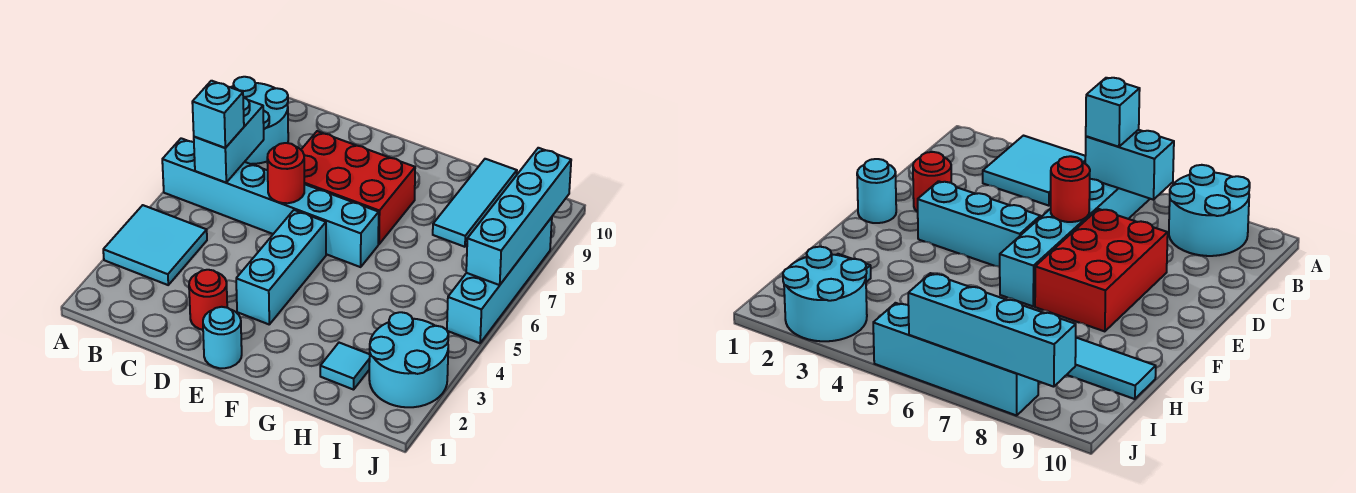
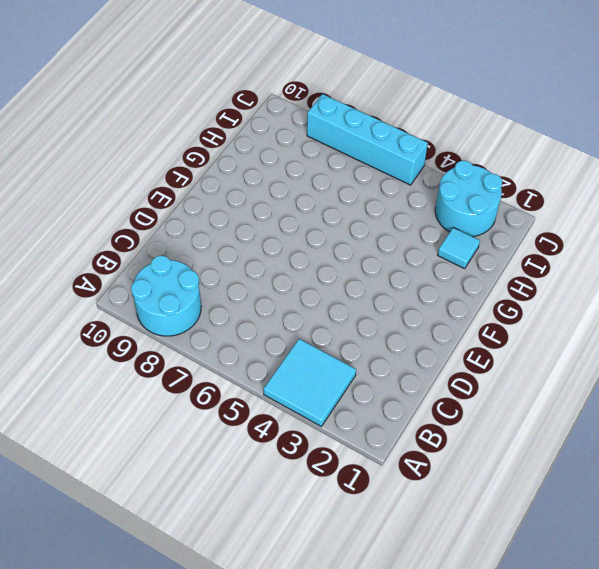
none -> cyan 1x6 brick [162,138,379,267]
none -> red 1x1 round brick [189,270,227,330]
none -> red 2x3 brick [301,131,415,244]

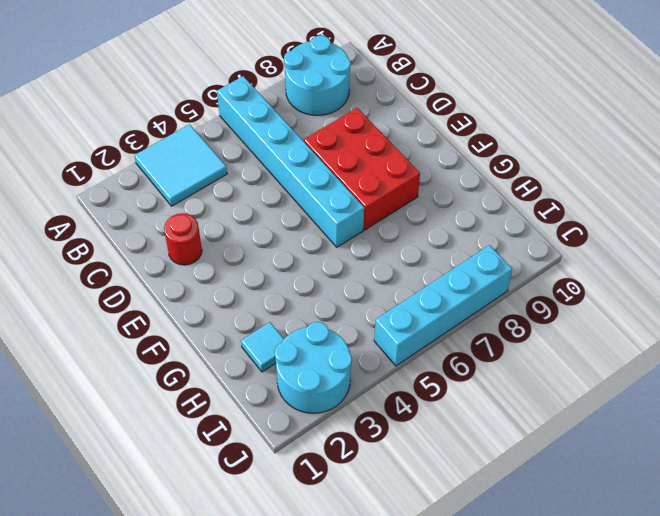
none -> cyan 1x1 round brick [203,307,242,368]
none -> cyan 1x3 brick [236,210,326,324]
none -> cyan 1x3 tile [433,159,517,247]

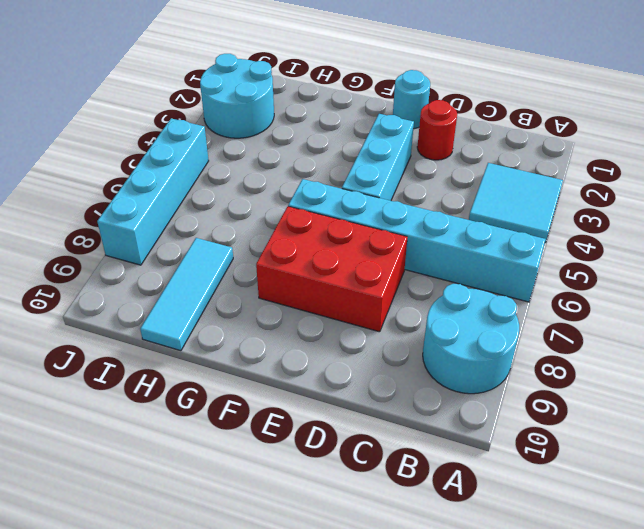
none -> cyan 1x1 tile [320,343,370,390]
none -> cyan 1x2 brick [194,97,264,183]
none -> red 1x1 round brick [267,143,304,203]

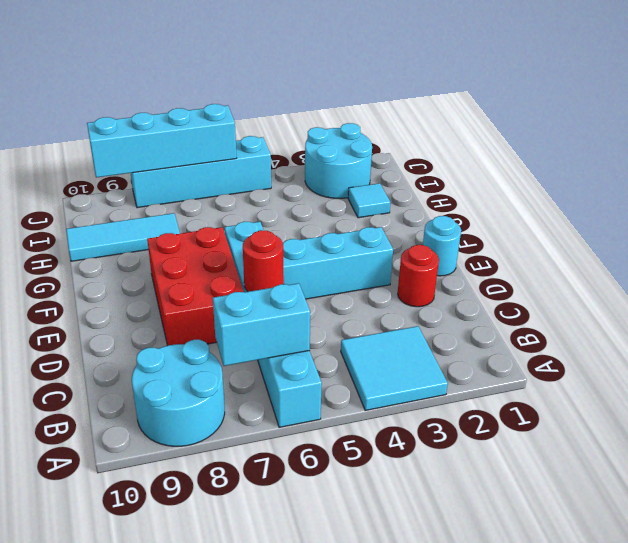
none -> cyan 1x1 brick [192,81,244,148]

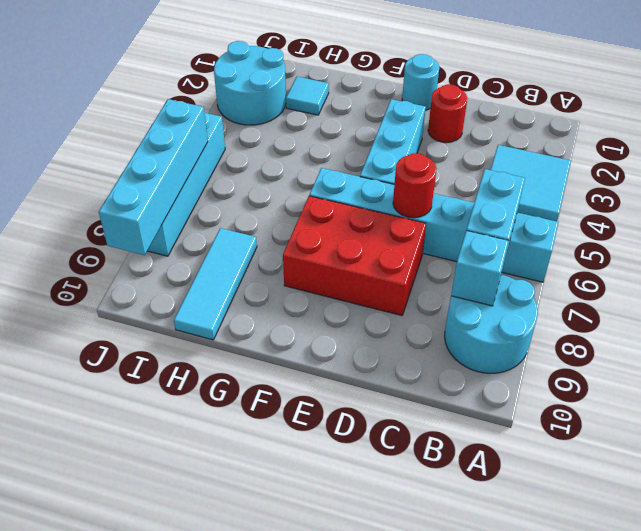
cyan 1x1 brick [451,231,509,306] -> cyan 1x1 brick moved to [192,81,244,148]

